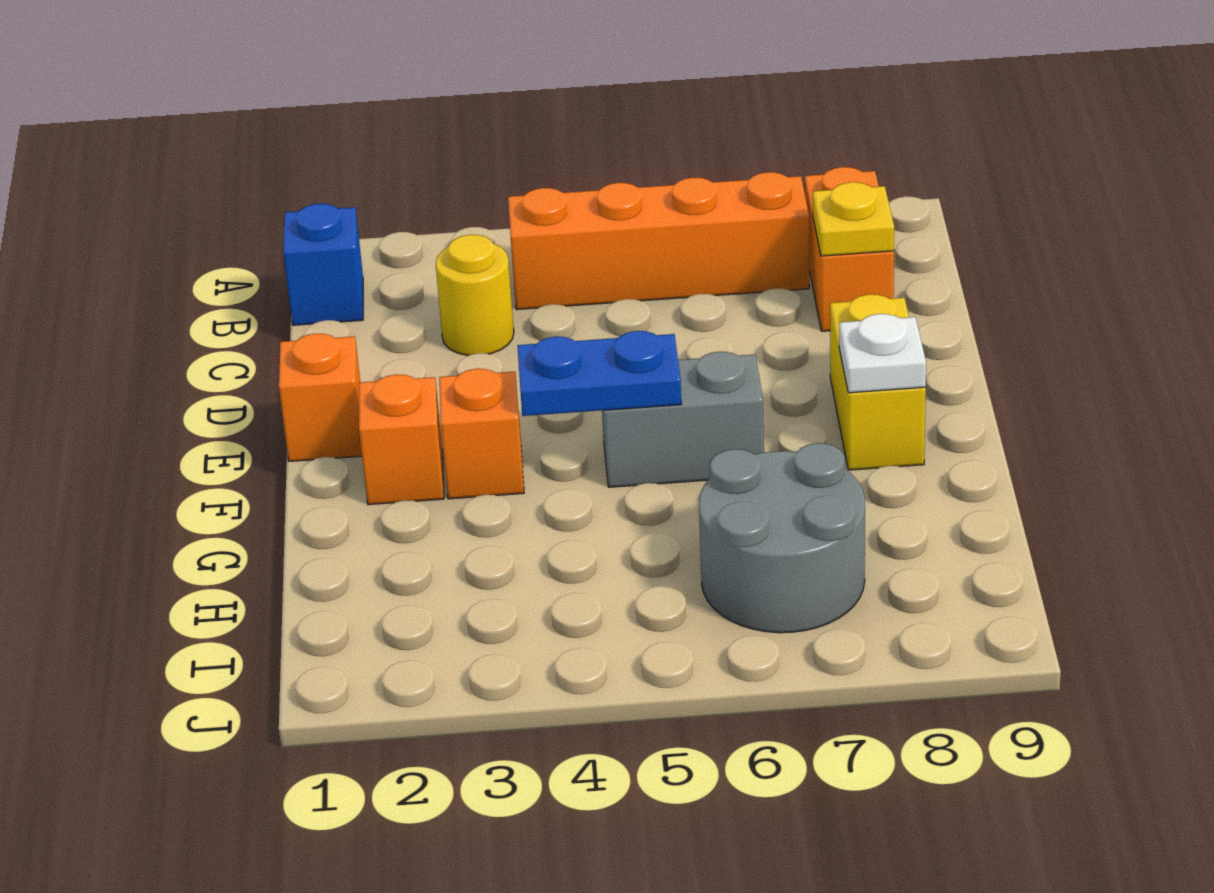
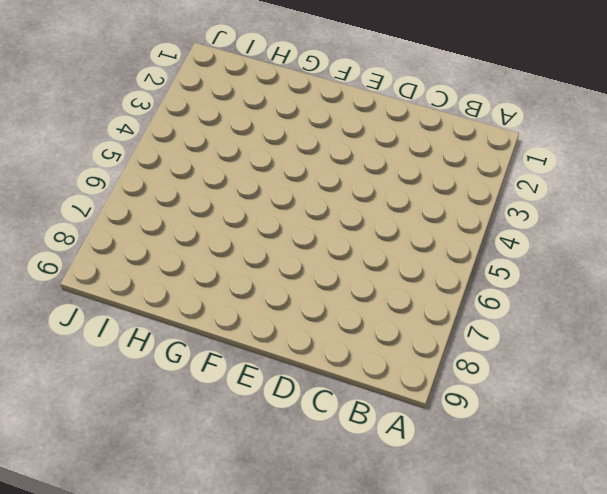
none -> blue 1x1 brick [283,204,363,325]
none -> orange 1x4 brick [508,172,809,310]
none -> orange 1x2 brick [805,167,894,331]

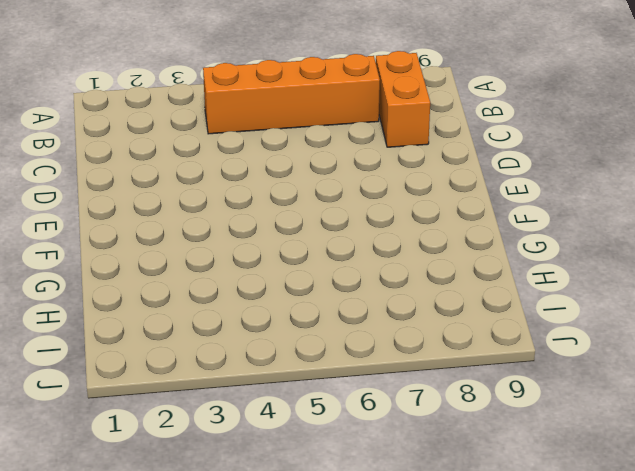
none -> blue 1x1 brick [283,204,363,325]
none -> yellow 1x1 round brick [436,235,514,356]
none -> orange 1x1 brick [279,334,362,461]

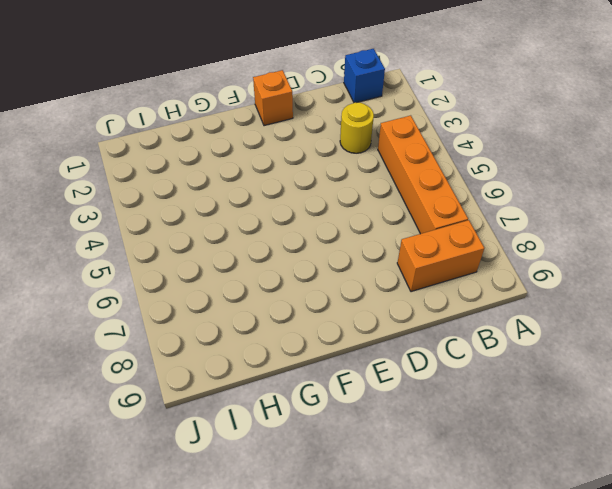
none -> yellow 1x2 brick [830,294,926,470]
none -> orange 1x1 brick [359,374,444,505]
none -> orange 1x1 brick [439,369,524,499]

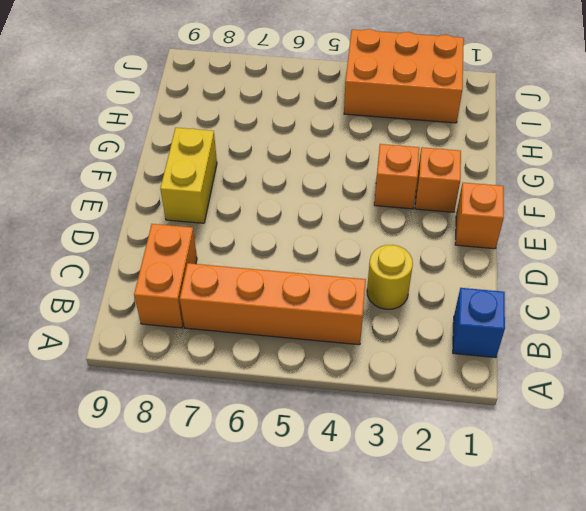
orange 2x3 brick [344,29,464,123] -> none
none -> grey 1x2 brick [602,352,764,487]
none -> grey 2x2 round brick [699,443,865,633]
none -> yellow 1x1 plate [813,182,894,256]

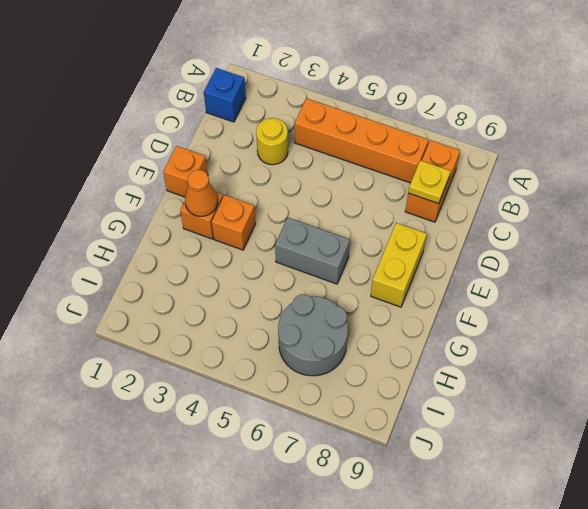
orange 1x1 cone [185,170,218,216] -> none
none -> blue 1x2 plate [517,331,681,416]
none -> white 1x1 plate [839,314,926,393]

